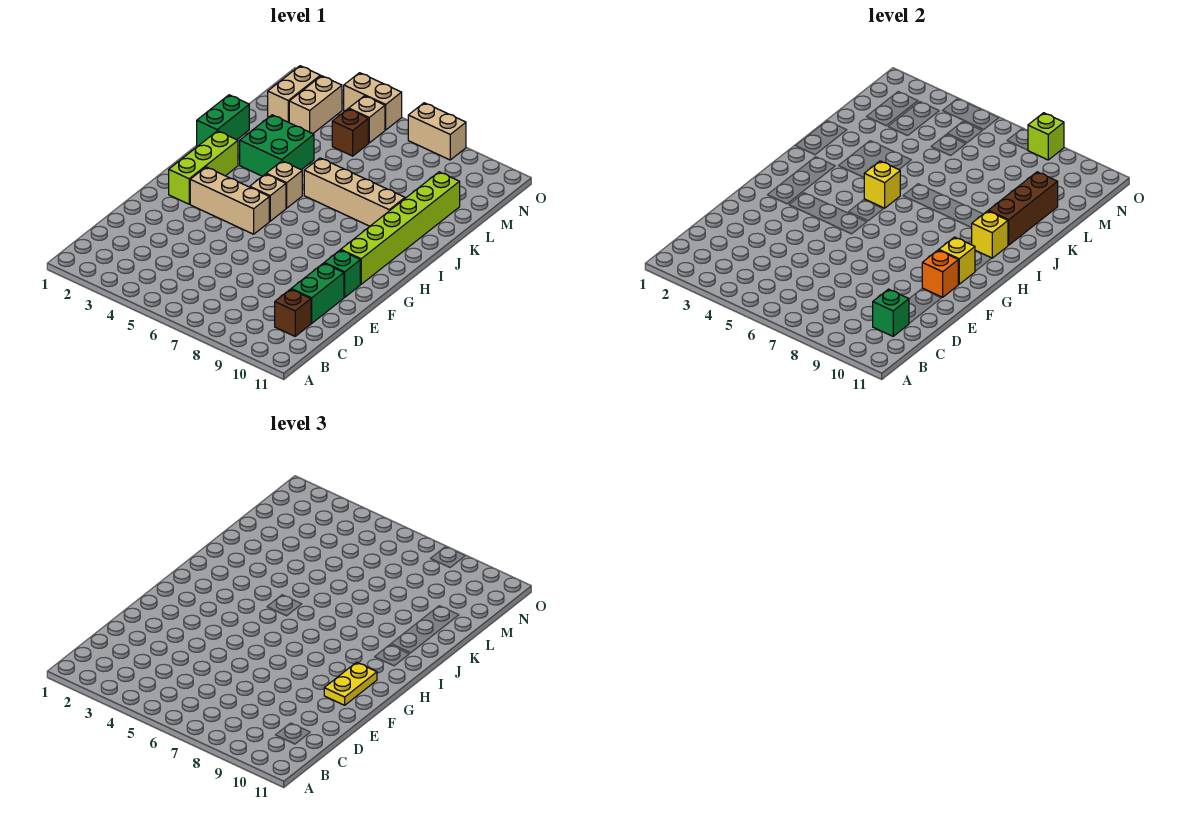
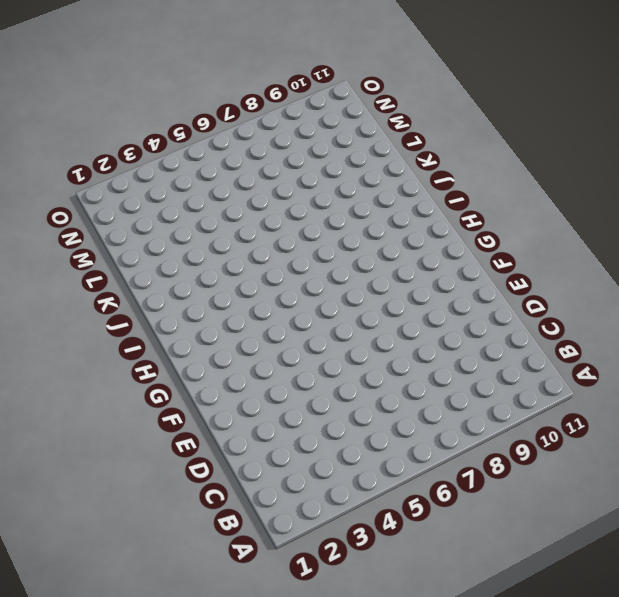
none -> brown 1x1 brick [275,289,311,336]
none -> green 1x2 brick [291,263,344,323]
none -> green 1x1 brick [325,250,360,297]

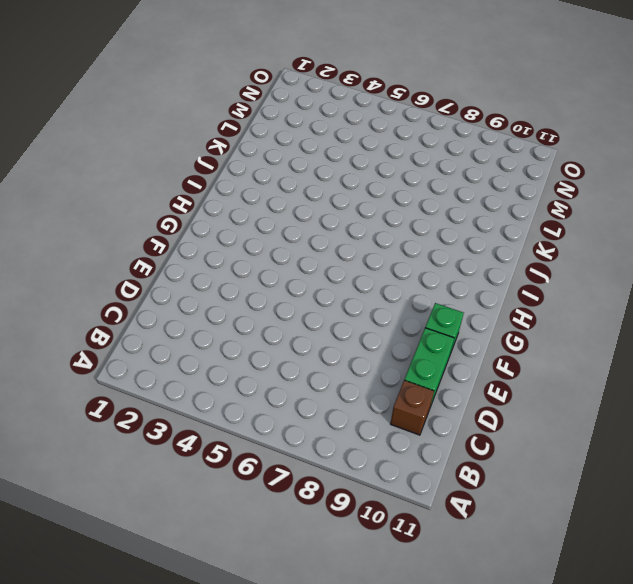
none -> lime 1x3 brick [169,131,238,204]
none -> tan 1x3 brick [190,167,269,234]
none -> lime 1x6 brick [341,172,460,284]

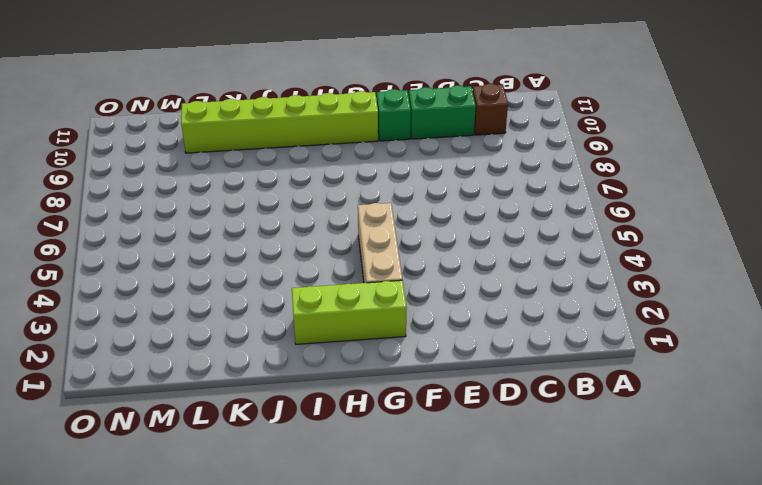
none -> tan 1x1 brick [250,174,286,221]
none -> tan 1x1 brick [266,161,302,208]
none -> green 1x2 brick [197,95,249,146]

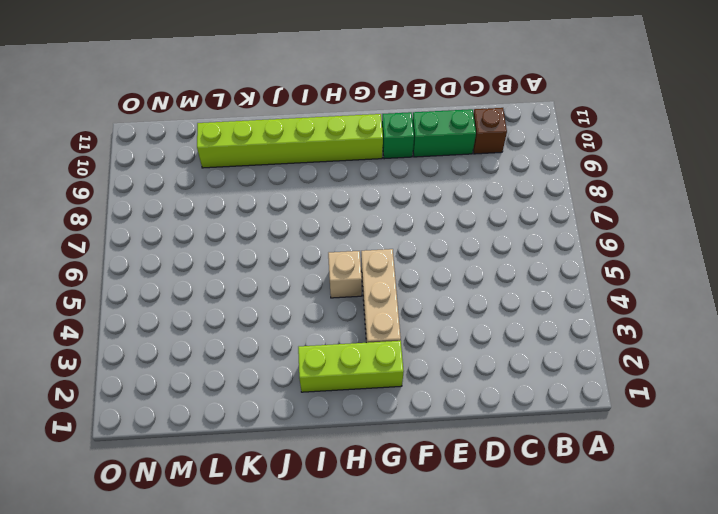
none -> tan 1x1 brick [266,161,302,208]
none -> green 1x2 brick [197,95,249,146]
none -> green 2x2 brick [240,115,314,176]

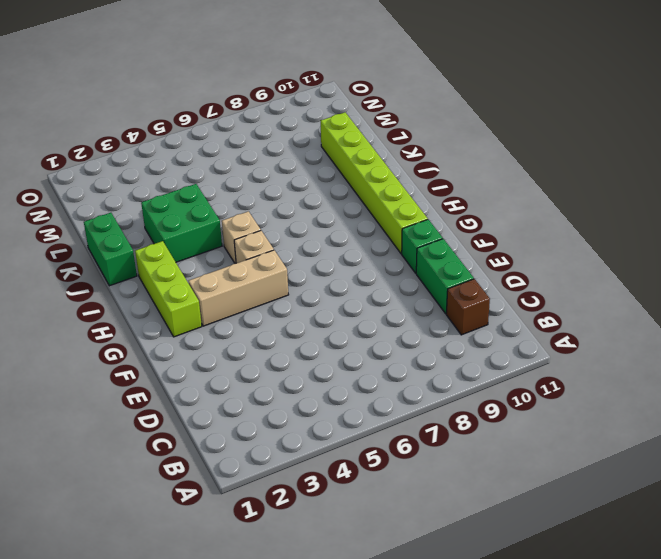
none -> tan 1x4 brick [304,158,405,226]
none -> tan 1x2 brick [268,66,320,122]
none -> tan 1x2 brick [289,76,342,134]

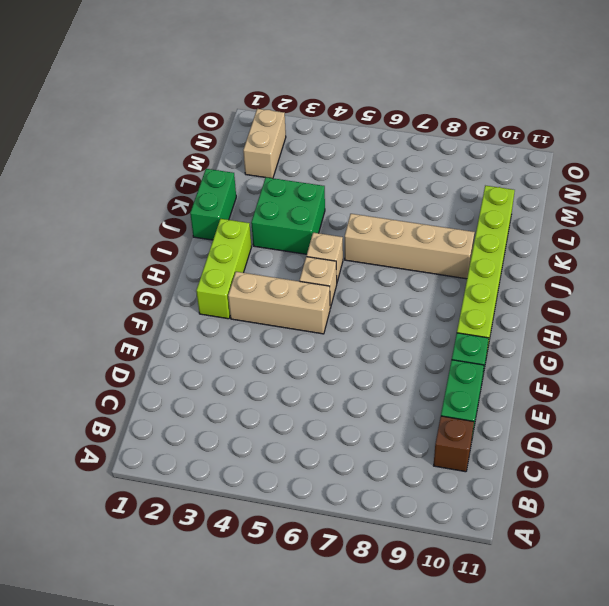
none -> tan 1x2 brick [289,76,342,134]
none -> brown 1x1 brick [332,109,368,156]
none -> tan 1x1 brick [349,96,385,143]

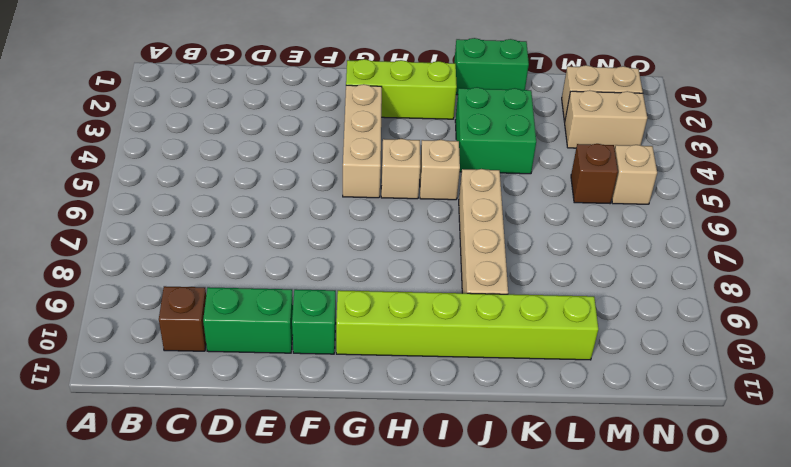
none -> tan 1x2 brick [344,73,402,130]
none -> tan 1x2 brick [408,103,466,160]
none -> green 1x1 brick [873,289,909,336]

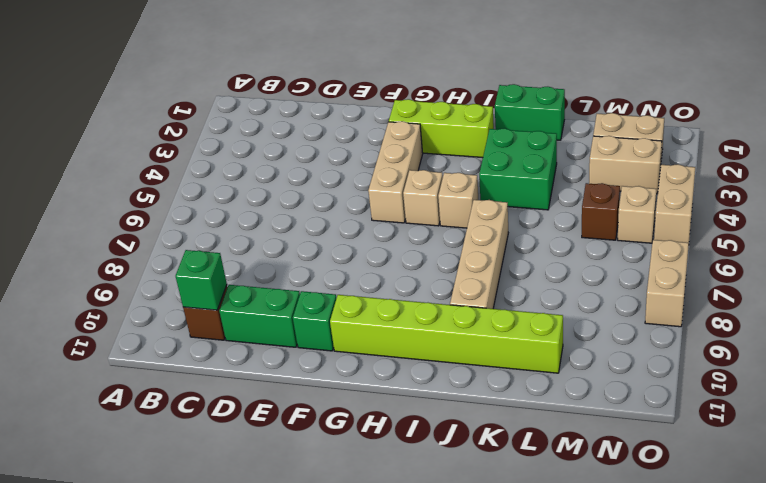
none -> orange 1x1 brick [922,250,958,297]
none -> yellow 1x1 brick [939,237,975,284]
none -> yellow 1x1 brick [864,161,900,208]

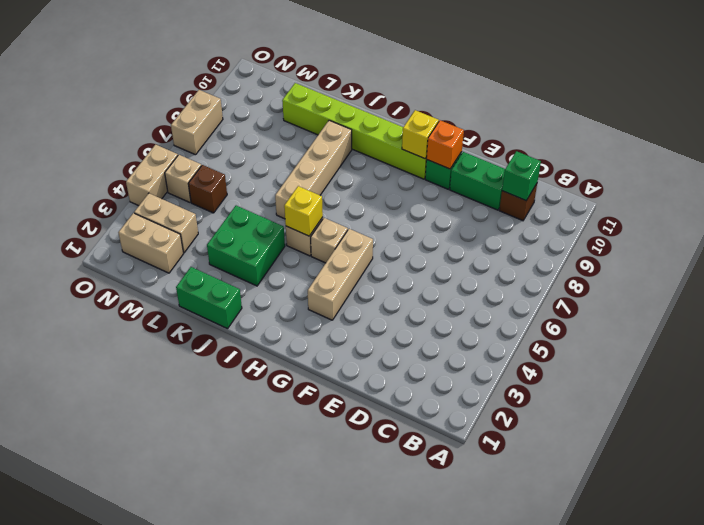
none -> lime 1x3 brick [169,131,238,204]
none -> yellow 1x1 brick [971,211,1008,258]
none -> brown 1x3 brick [988,172,1058,245]

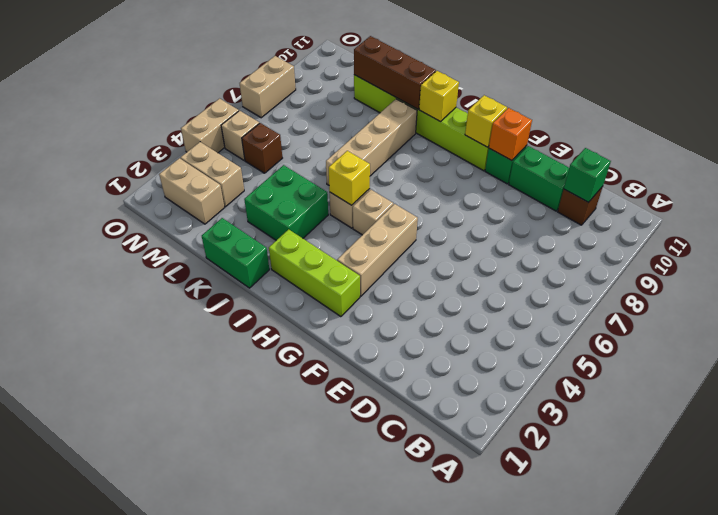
none -> lime 1x1 brick [1028,113,1064,160]
none -> yellow 1x2 plate [324,662,377,705]

